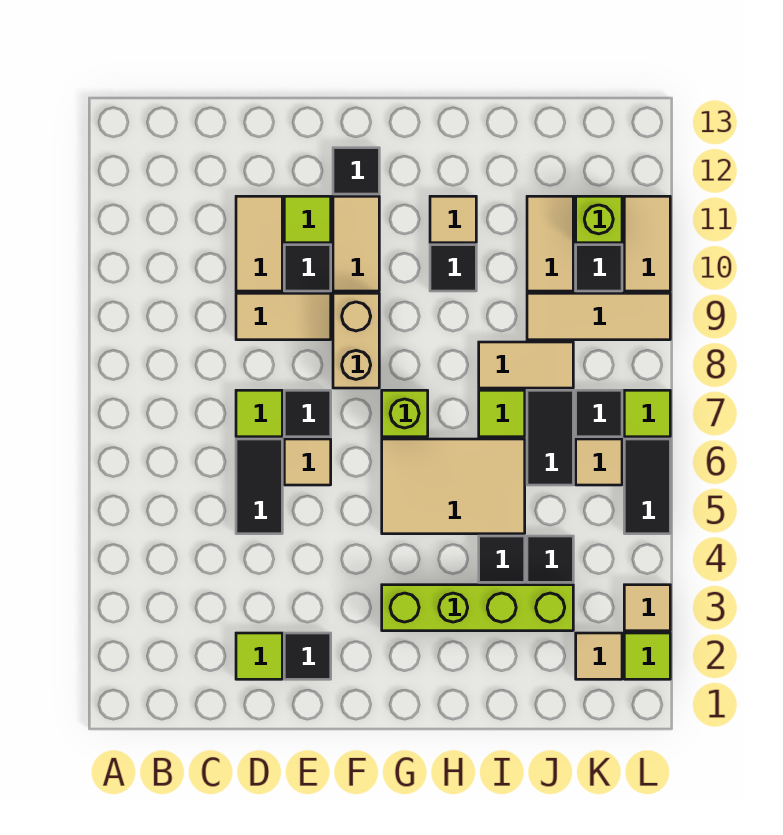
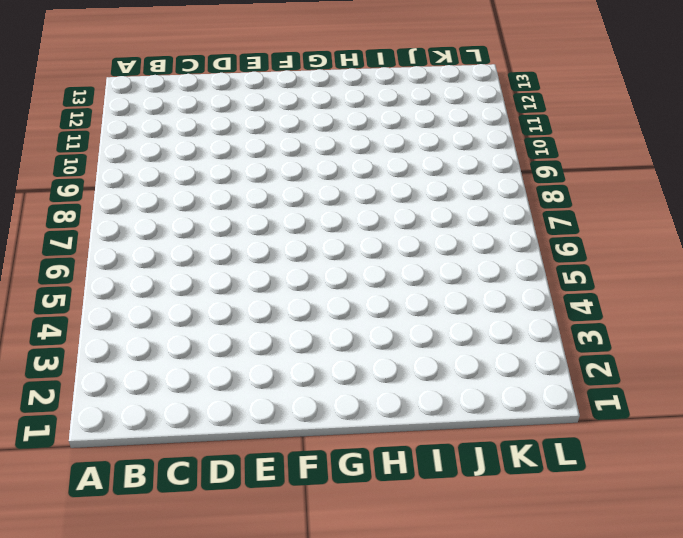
none -> lime 1x1 tile [236,633,282,679]
none -> black 1x2 tile [236,439,282,534]
none -> lime 1x1 tile [236,390,282,437]
none -> tan 1x2 tile [236,293,331,340]

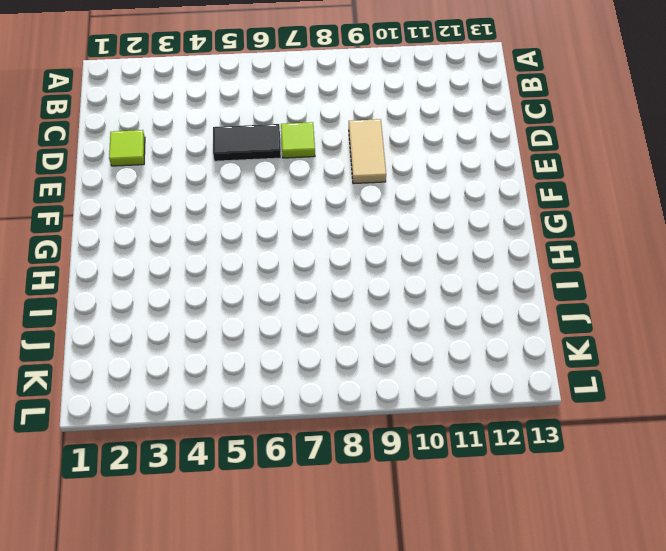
none -> tan 1x2 tile [236,196,282,291]
none -> black 1x1 tile [284,633,331,679]
none -> tan 1x1 tile [284,439,331,485]
none -> black 1x1 tile [284,390,331,437]

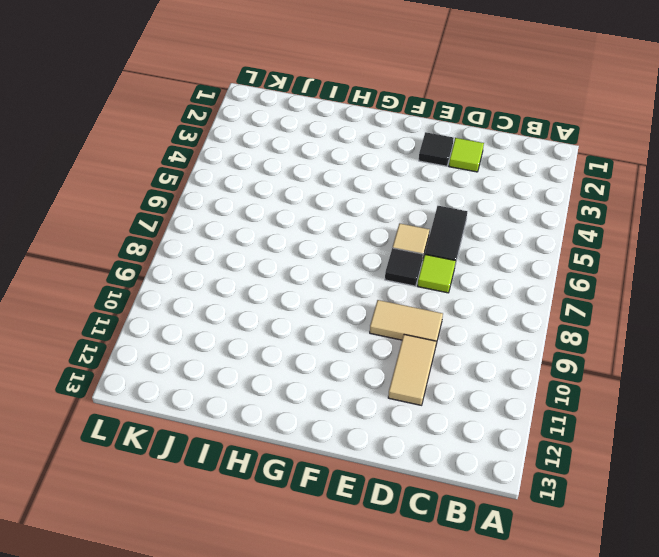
none -> black 1x1 tile [284,245,331,291]
none -> lime 1x1 tile [284,196,331,243]
none -> tan 1x2 brick [333,293,379,388]
none -> tan 1x2 tile [333,196,379,291]

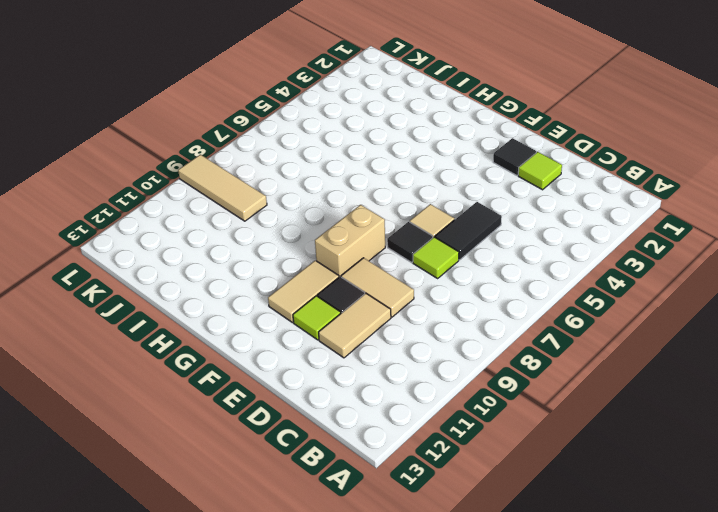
none -> black 1x1 tile [333,148,379,194]
none -> lime 1x4 brick [382,585,573,631]
none -> tan 2x3 tile [382,439,525,534]
none -> lime 1x1 brick [382,390,428,437]

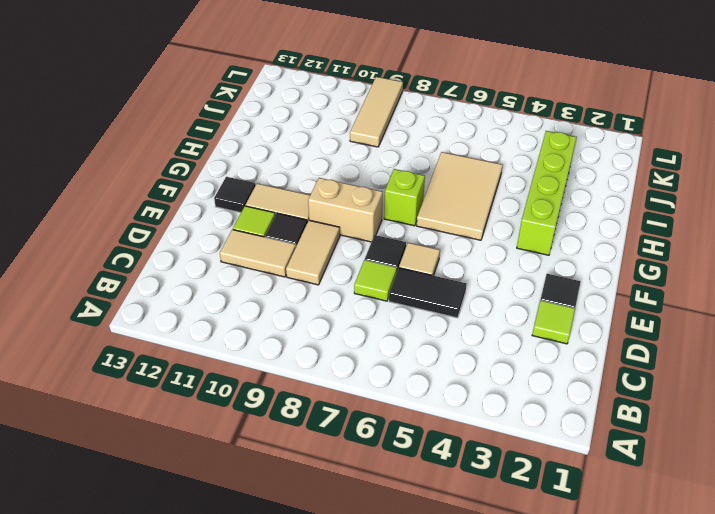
none -> black 1x1 tile [430,245,476,291]
none -> tan 1x1 tile [430,196,476,243]
none -> black 1x1 tile [479,536,525,582]
none -> lime 1x1 tile [479,390,525,437]

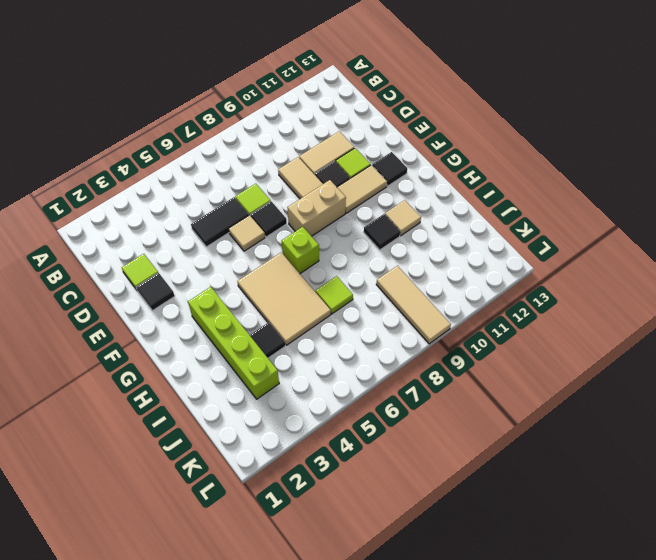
none -> tan 1x2 tile [479,342,573,388]
none -> black 1x1 tile [527,536,573,582]
none -> black 1x2 tile [527,390,573,485]
none -> tan 1x2 tile [527,196,573,291]

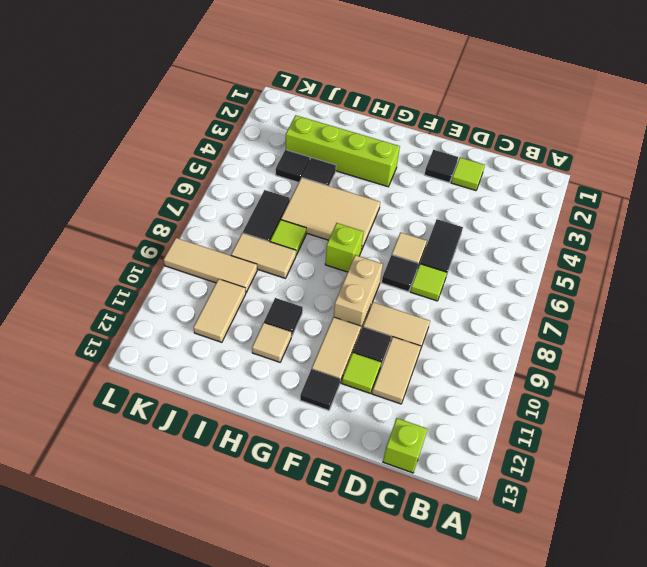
lime 1x1 brick [383,418,428,473] -> lime 1x1 brick moved to [576,196,622,243]
none -> tan 1x1 tile [576,633,622,679]
none -> tan 1x1 tile [576,439,622,485]
none -> black 1x1 tile [576,390,622,437]
none -> black 1x1 tile [576,245,622,291]

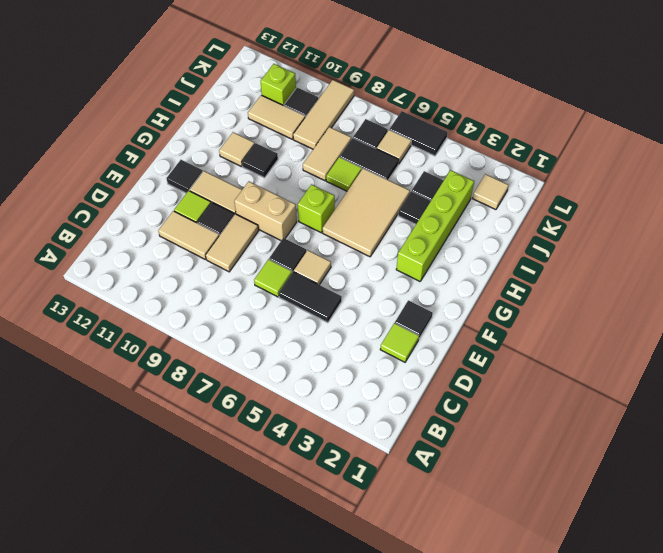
none -> lime 1x1 tile [624,633,670,679]
none -> tan 1x1 tile [624,585,670,631]
none -> lime 1x1 tile [624,390,670,437]
none -> tan 1x2 tile [624,196,670,291]

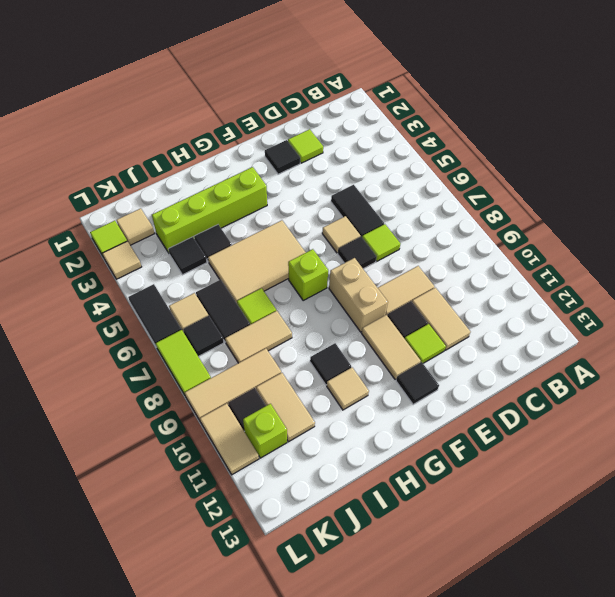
lime 1x2 tile [156,330,211,395] -> lime 1x1 tile [624,390,670,437]

